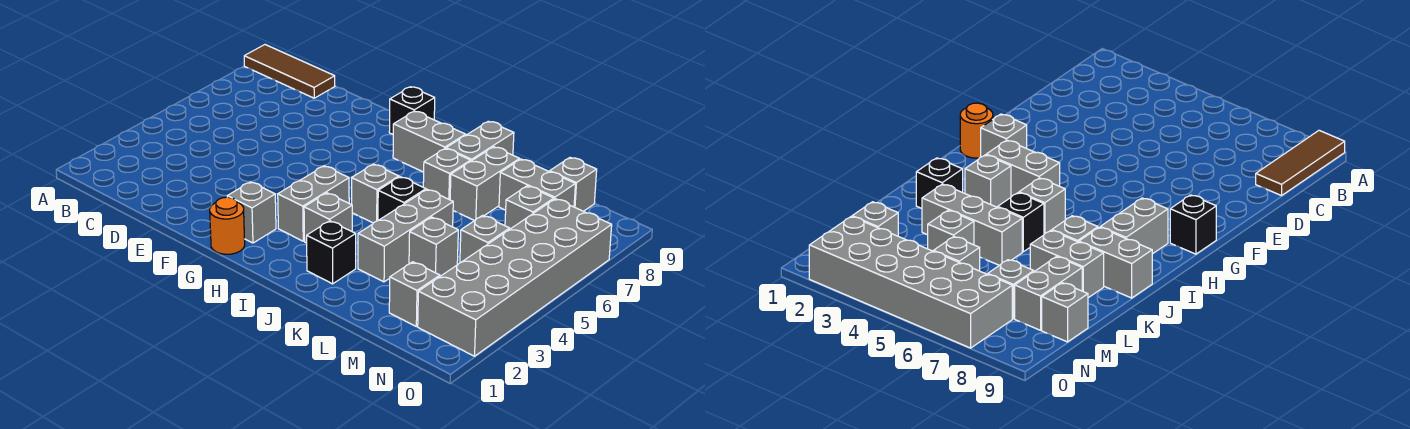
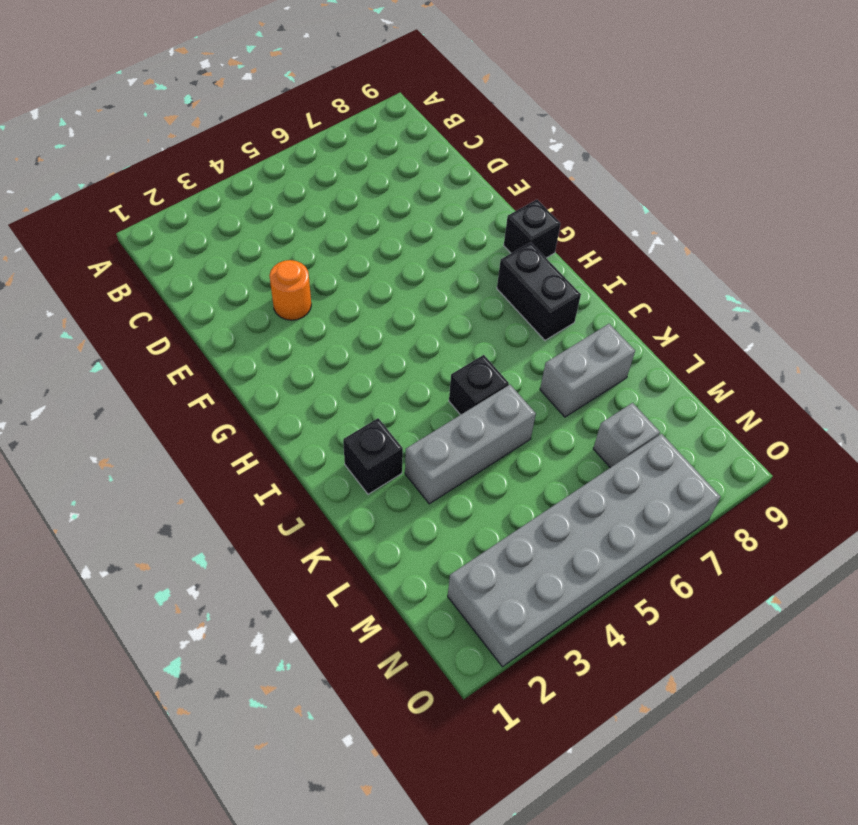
orange 1x1 round brick [269,260,311,320] -> orange 1x1 round brick moved to [210,197,245,254]
black 1x2 brick [497,242,581,340] -> grey 1x2 brick [393,111,466,172]
none -> brown 1x3 tile [244,45,335,98]
none -> grey 1x1 brick [227,182,276,243]
none -> grey 1x2 brick [278,166,349,241]

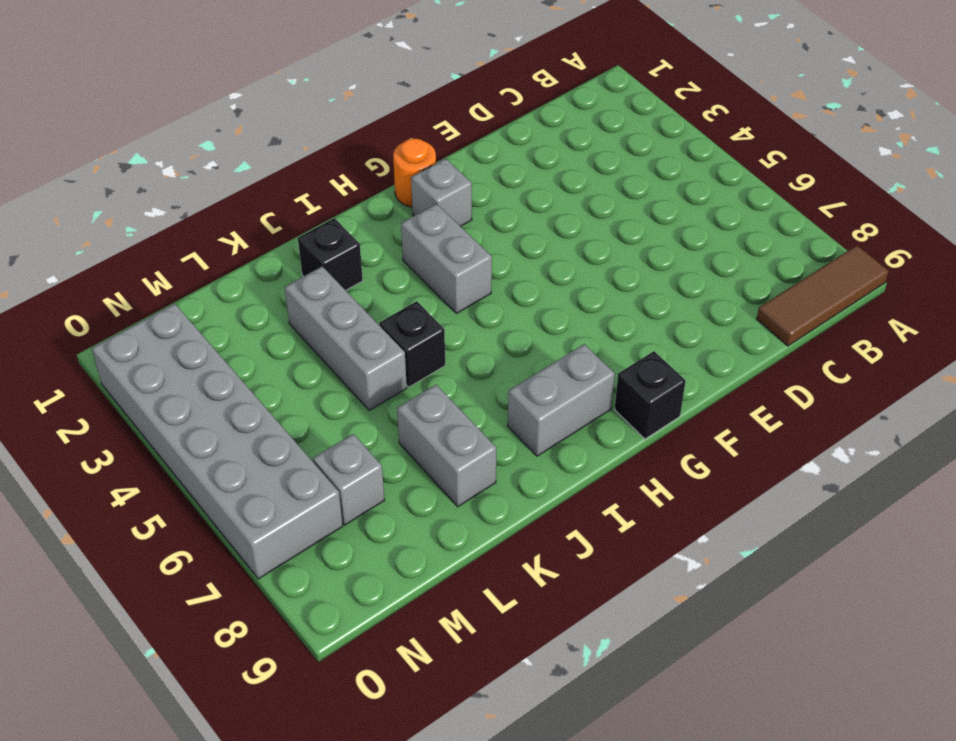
none -> grey 1x1 brick [304,193,352,243]
none -> grey 1x1 brick [351,164,399,223]
none -> grey 1x1 brick [423,149,471,200]

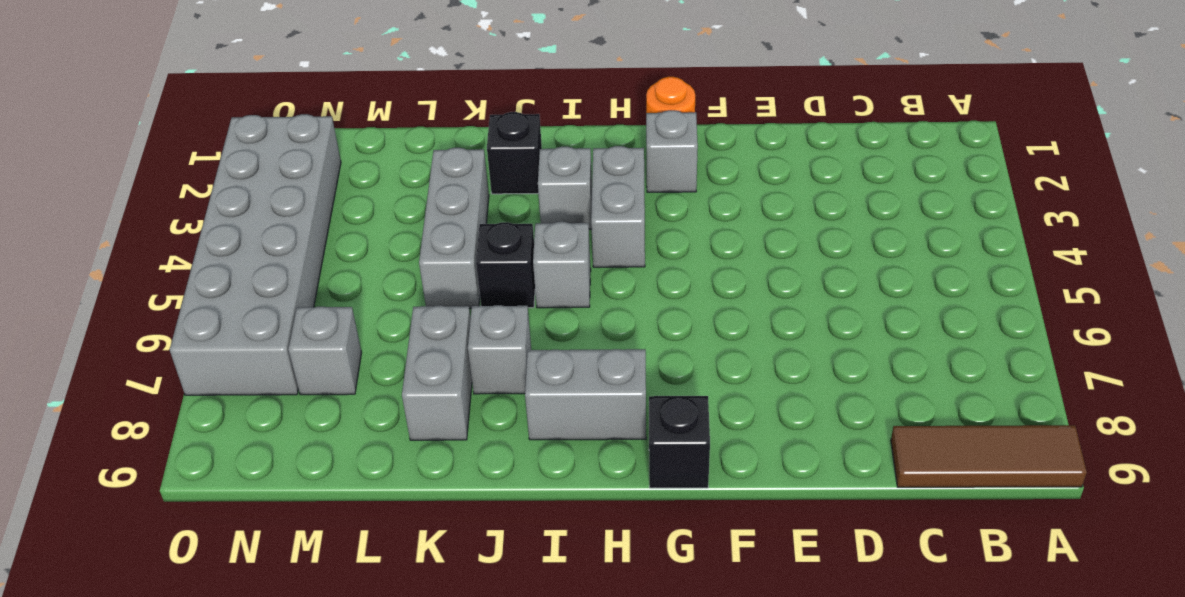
none -> grey 1x2 brick [446,121,514,161]
none -> grey 1x1 brick [409,217,458,276]
none -> grey 1x2 brick [499,159,575,210]

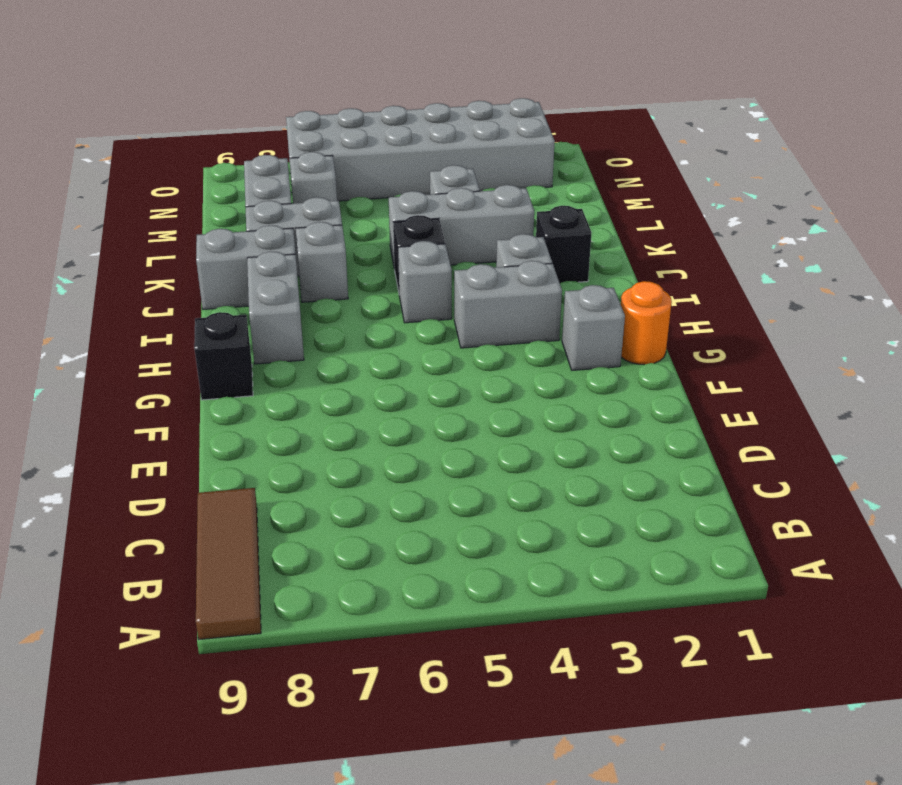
none -> grey 1x1 brick [389,262,440,326]
none -> grey 1x1 brick [460,215,510,263]
none -> grey 1x1 brick [550,158,597,211]

